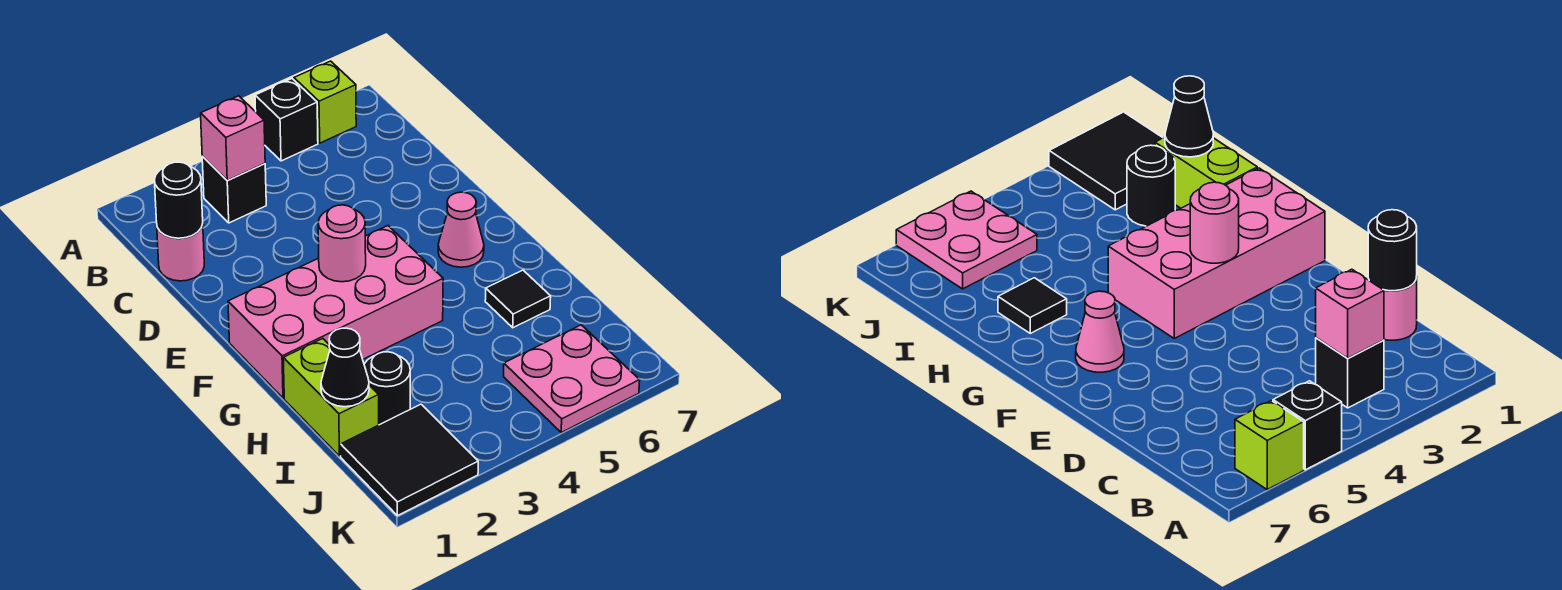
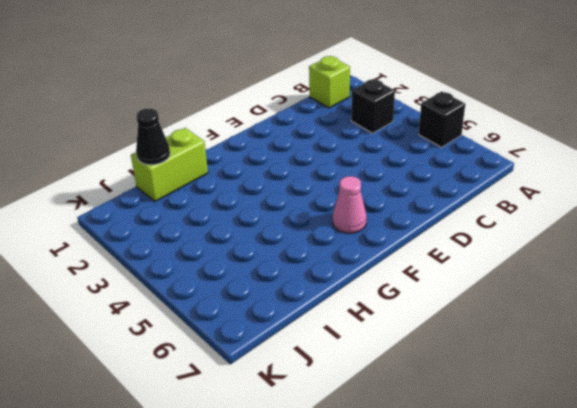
lime 1x1 brick [309,56,350,108] -> lime 1x1 brick moved to [294,61,356,143]
none -> pink 1x1 round brick [157,225,204,281]
none -> pink 2x4 brick [228,226,443,398]
none -> black 1x1 tile [485,270,551,328]

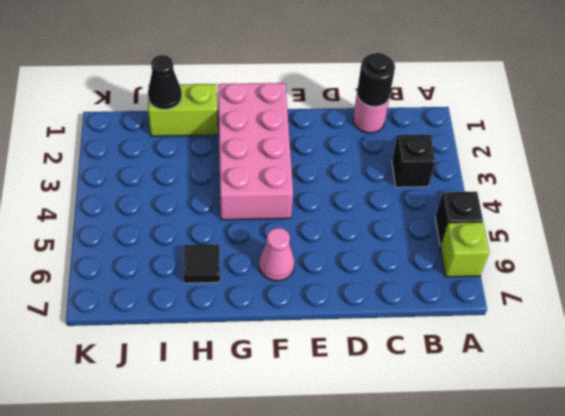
none -> black 1x1 round brick [364,352,410,425]
none -> black 2x2 tile [341,404,478,516]
none -> pink 2x2 plate [504,325,640,432]

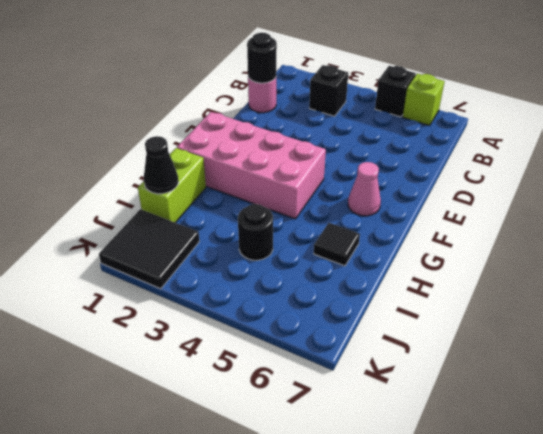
black 1x1 round brick [238,204,273,260] -> black 1x1 round brick moved to [364,352,410,425]
none -> pink 2x2 plate [504,325,640,432]
none -> pink 1x1 brick [201,96,265,180]
none -> pink 1x1 round brick [318,205,366,282]

